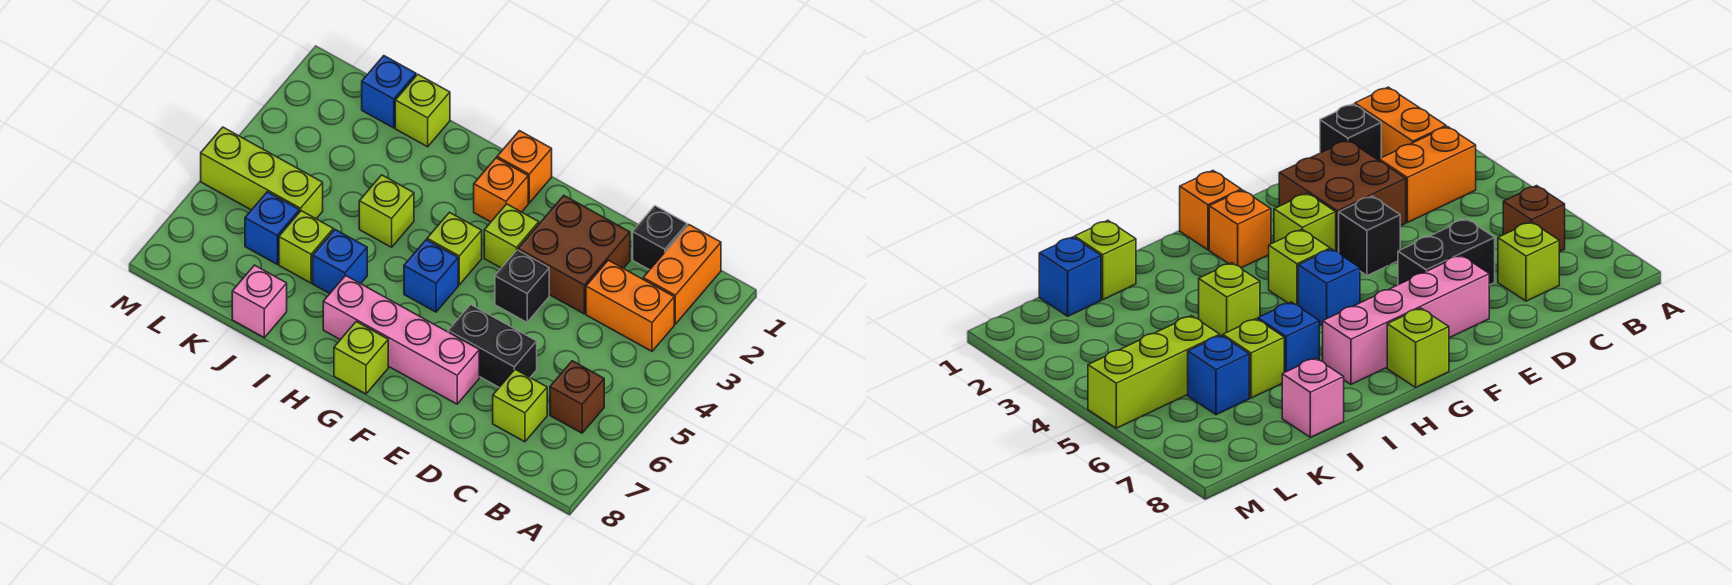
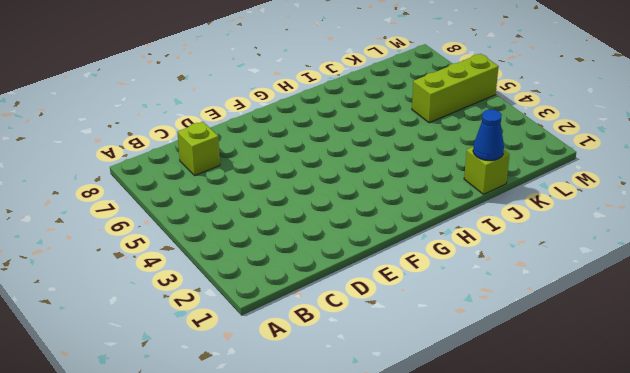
blue 1x1 cone [473,109,504,161] -> none
none -> orange 1x2 brick [643,225,721,324]
none -> orange 1x2 brick [586,260,674,351]
none -> brown 1x1 brick [550,361,604,433]

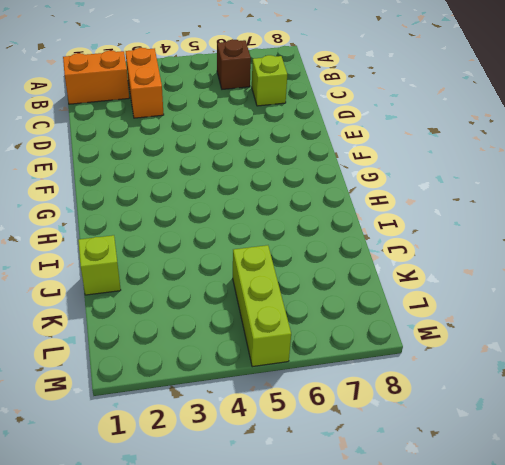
none -> black 1x1 brick [633,206,687,270]
none -> brown 2x2 brick [518,196,630,314]
none -> black 1x2 brick [448,305,537,387]

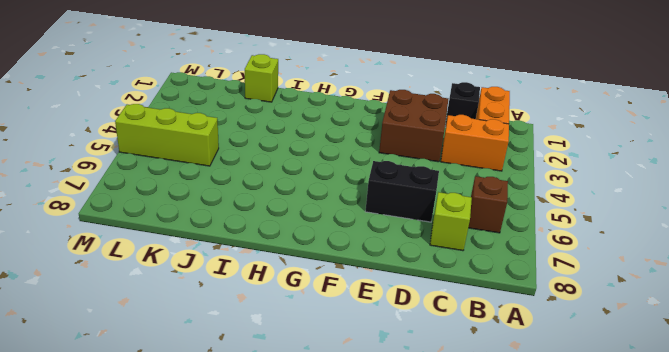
none -> black 1x1 brick [495,250,549,322]
none -> pink 1x4 brick [323,276,479,404]
none -> lime 1x1 brick [484,204,539,268]

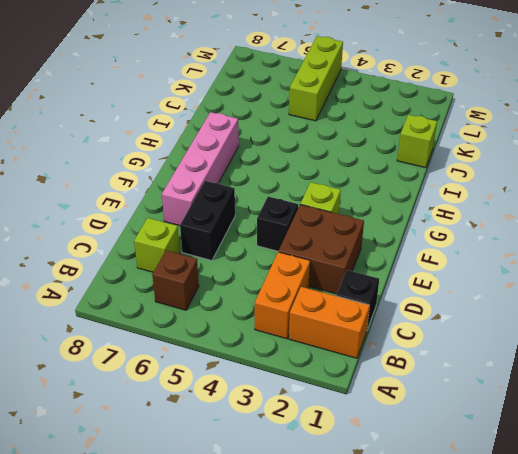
none -> orange 1x1 brick [497,131,552,203]
none -> orange 1x1 brick [474,158,528,222]
none -> lime 1x1 brick [427,212,482,285]

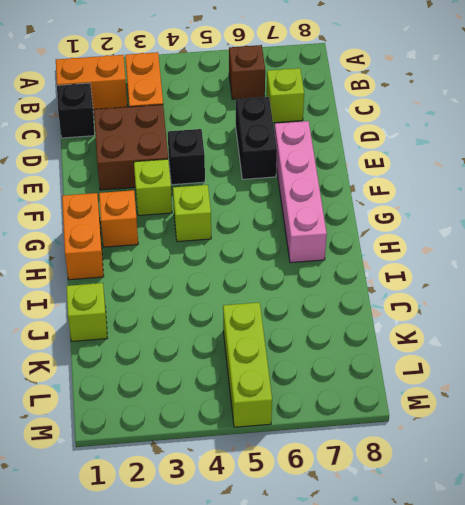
orange 1x2 brick [62,193,104,280] -> orange 1x1 brick [497,131,552,203]
none -> blue 1x1 brick [404,240,458,312]
none -> lime 1x1 brick [334,322,388,394]
none -> lime 1x1 brick [359,175,414,247]

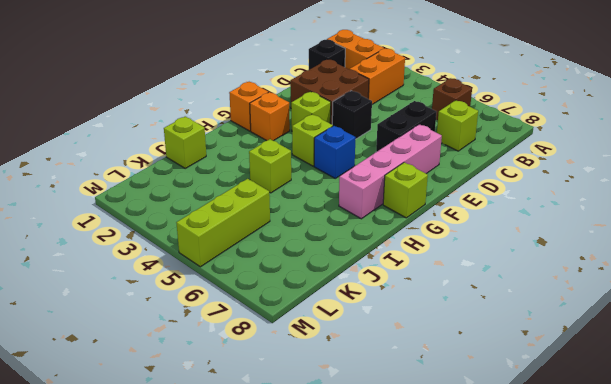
none -> blue 1x1 brick [313,230,367,294]
none -> lime 1x1 brick [279,211,333,283]
none -> pink 1x1 brick [232,265,287,338]

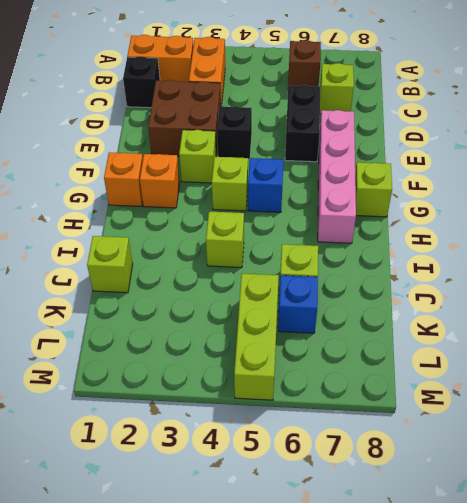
none -> blue 1x1 brick [313,230,367,294]
none -> pink 1x1 brick [232,265,287,338]
none -> blue 1x1 brick [362,56,416,128]

